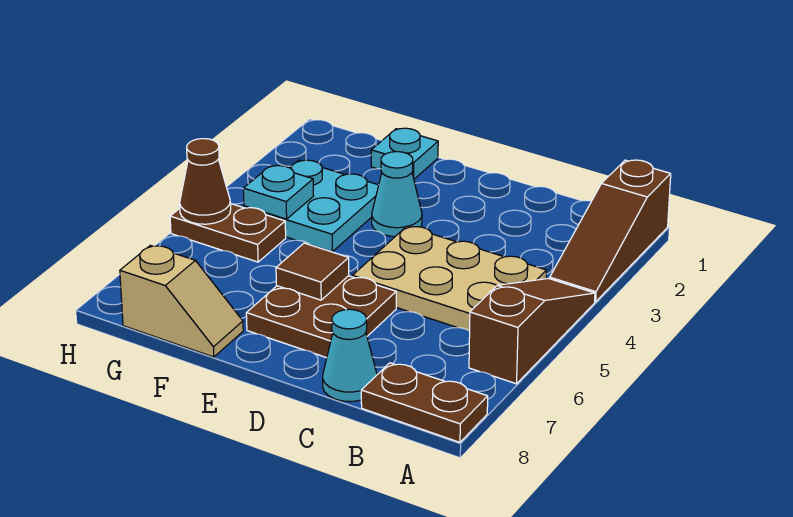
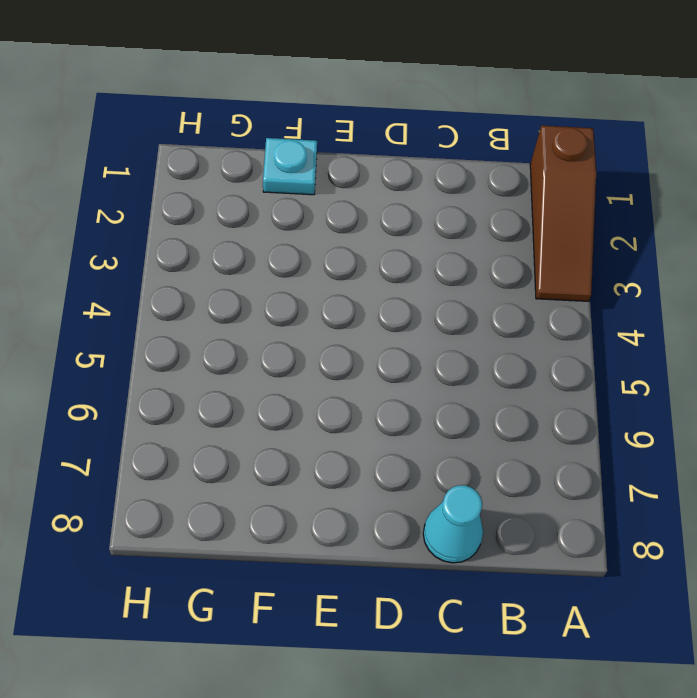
none -> brown 1x3 slope [469,278,595,384]
none -> brown 1x2 plate [361,363,488,442]
none -> tan 2x3 plate [352,226,546,331]

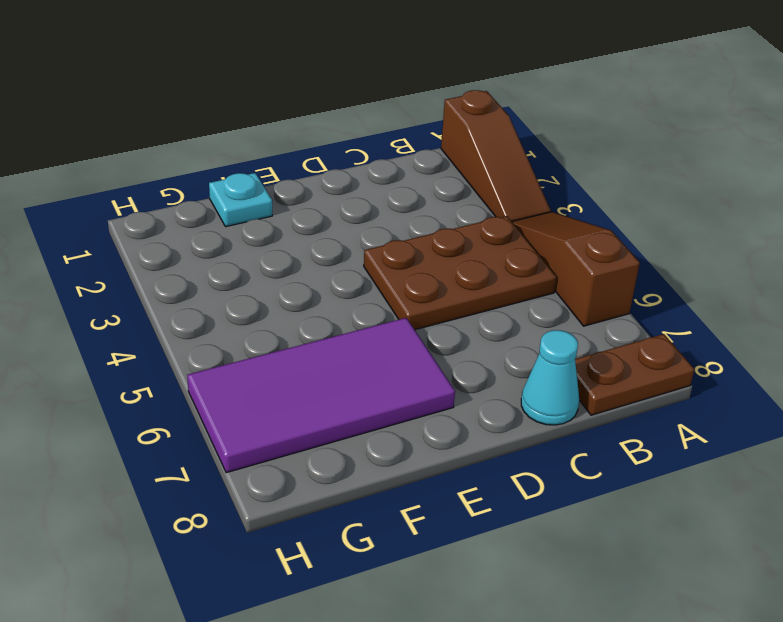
brown 2x3 plate [364,216,556,330] -> tan 2x3 plate [352,226,546,331]
purple 2x4 tile [187,318,455,473] -> brown 2x2 plate [246,276,396,358]
none -> cyan 1x1 cone [372,152,422,237]
none -> cyan 2x2 plate [244,160,379,252]
none -> tan 1x2 slope [120,245,243,357]

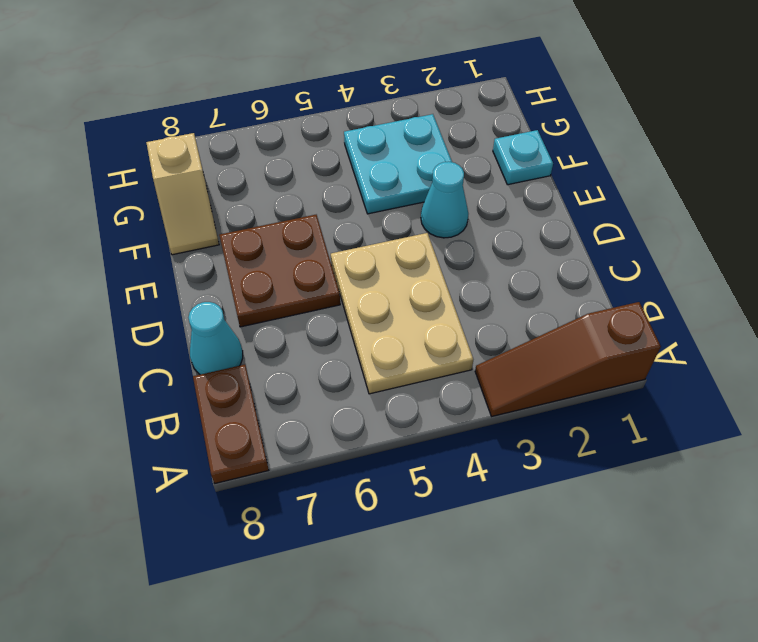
none -> brown 1x3 slope [469,278,595,384]
none -> brown 1x2 plate [170,203,286,262]
none -> brown 1x1 tile [276,243,349,300]

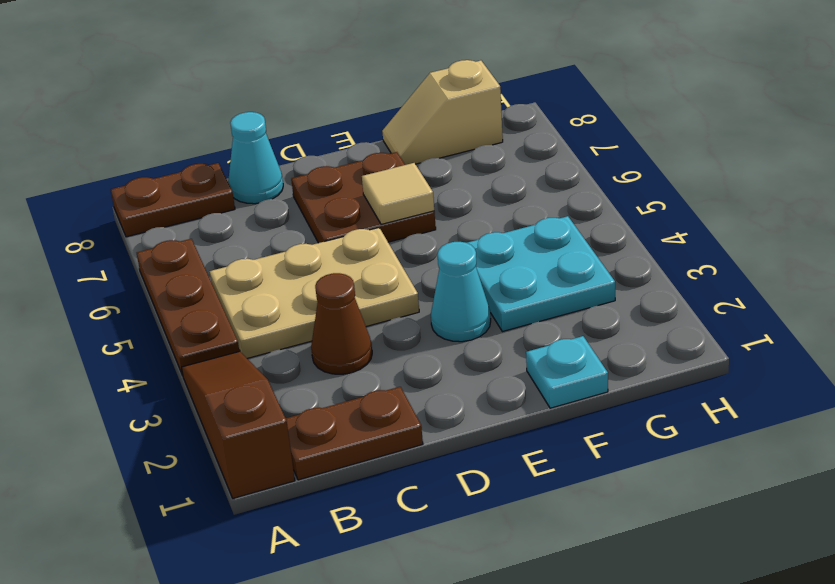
brown 1x3 plate [137,239,239,375] -> brown 1x3 slope [469,278,595,384]
brown 1x2 plate [286,387,423,480] -> brown 1x2 plate moved to [170,203,286,262]
brown 1x1 cone [311,273,372,374] -> brown 1x1 cone moved to [180,139,231,224]
tan 1x1 tile [362,163,434,224] -> brown 1x1 tile [276,243,349,300]
none -> cyan 1x1 plate [243,166,314,219]

